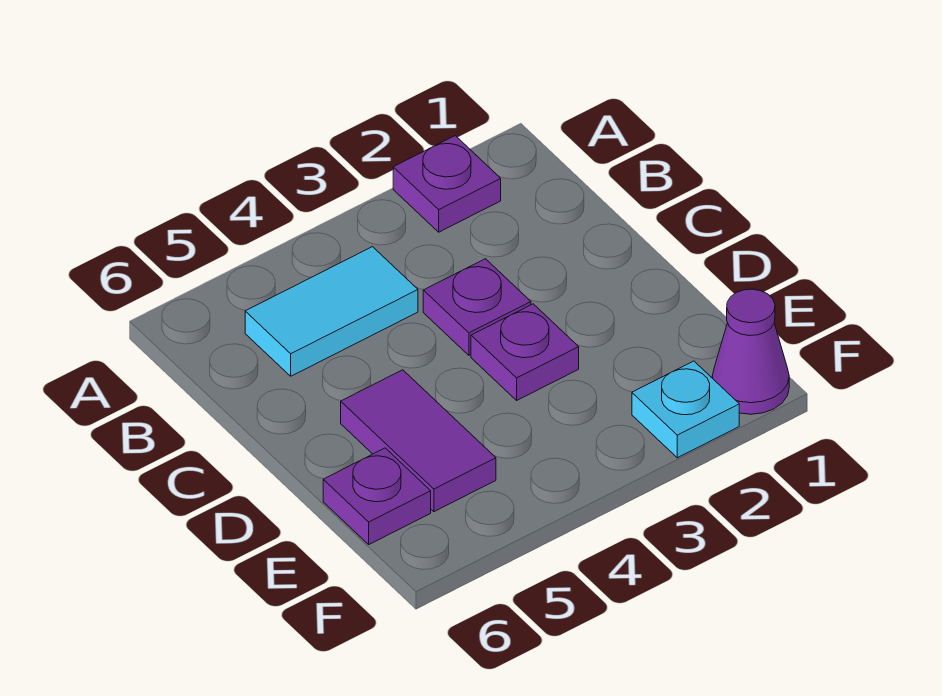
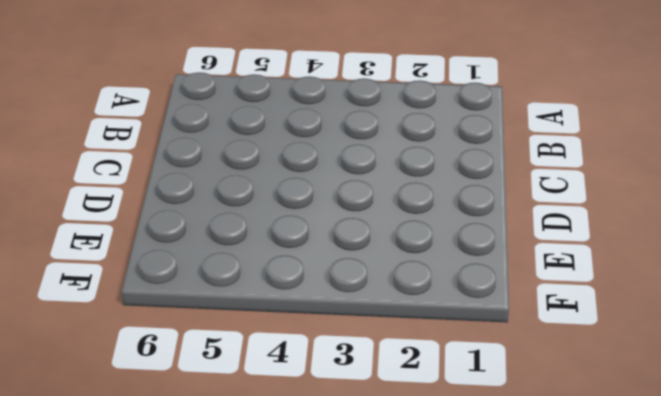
none -> purple 1x1 plate [393,136,501,232]
none -> cyan 1x2 tile [245,247,418,376]

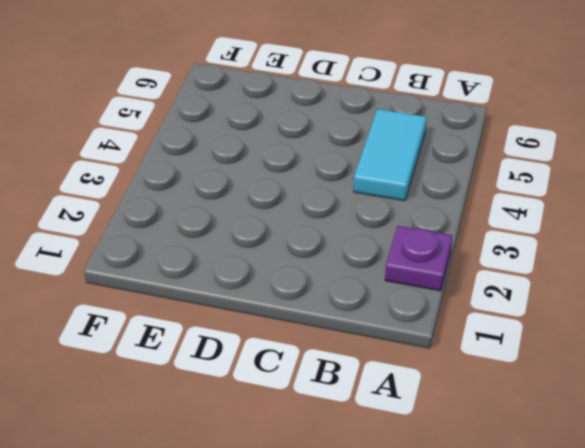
none -> purple 1x1 plate [423,259,531,355]
none -> purple 1x1 plate [471,304,579,400]

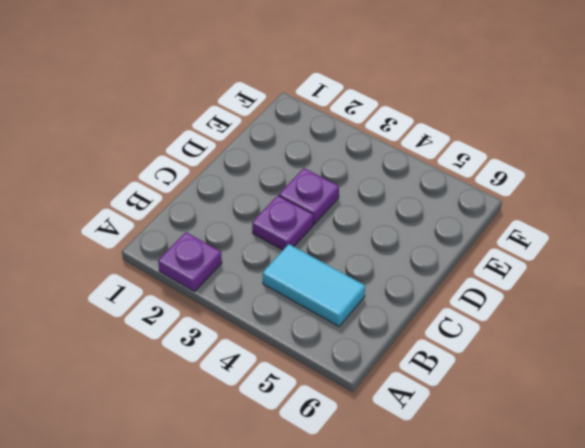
none -> purple 1x2 tile [341,370,496,512]
none -> purple 1x1 plate [323,448,431,544]

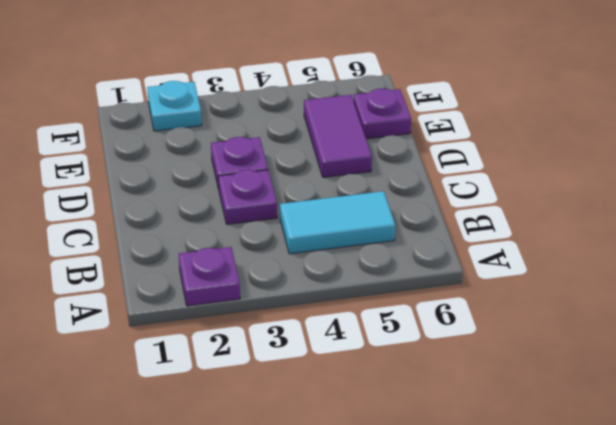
none -> purple 1x1 cone [712,289,789,414]

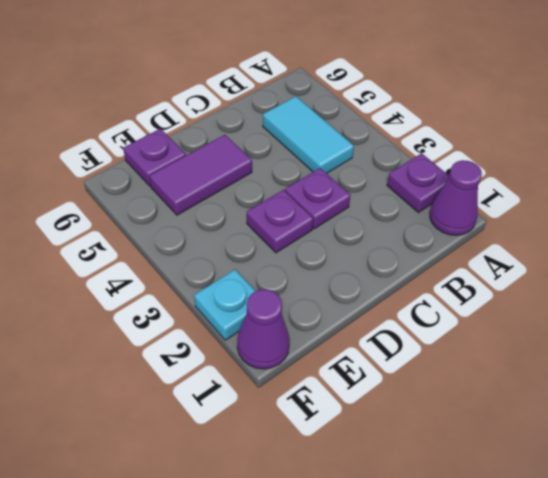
purple 1x1 cone [430,160,482,235] -> none

